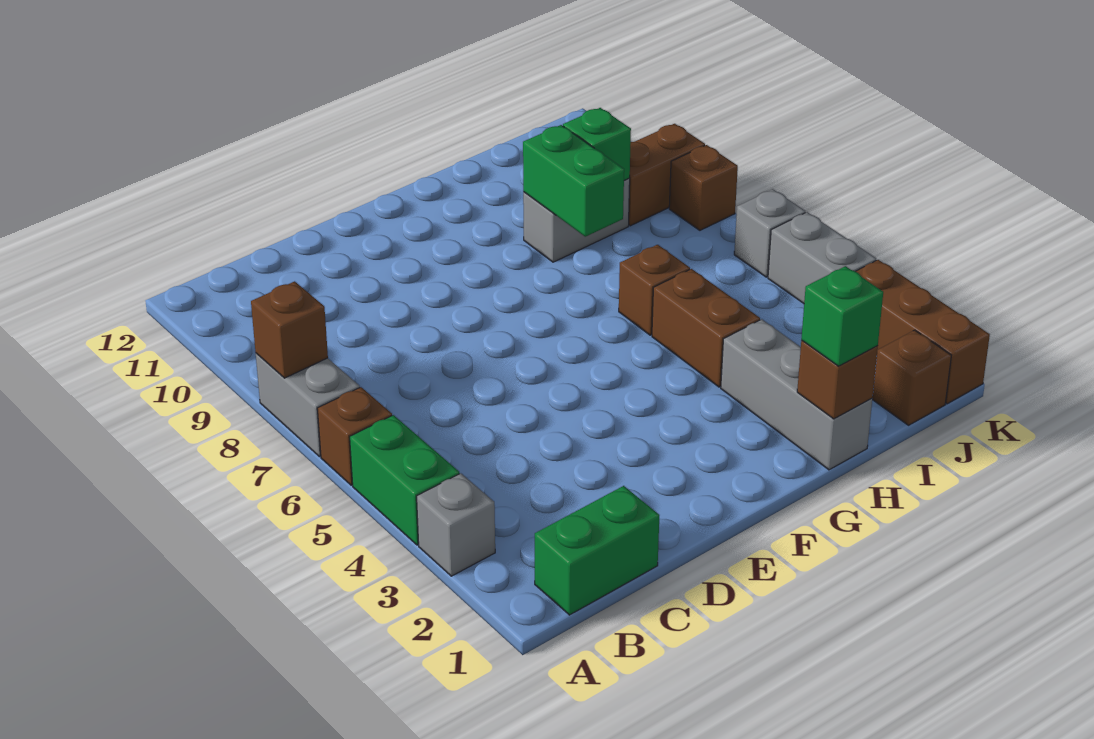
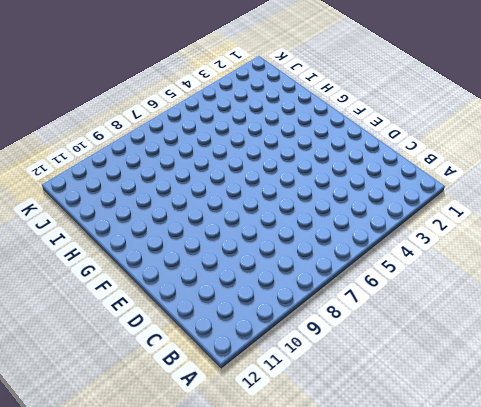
none -> grey 1x1 brick [417,473,495,576]
none -> green 1x2 brick [350,415,459,545]
none -> brown 1x1 brick [317,387,392,485]

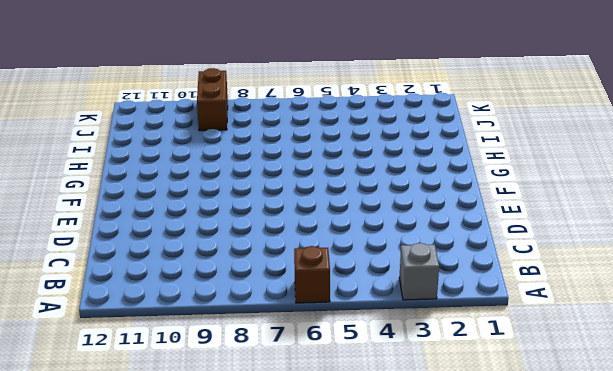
none -> green 1x2 brick [350,415,459,545]
none -> grey 1x2 brick [256,353,360,457]
none -> green 1x2 brick [535,486,659,615]

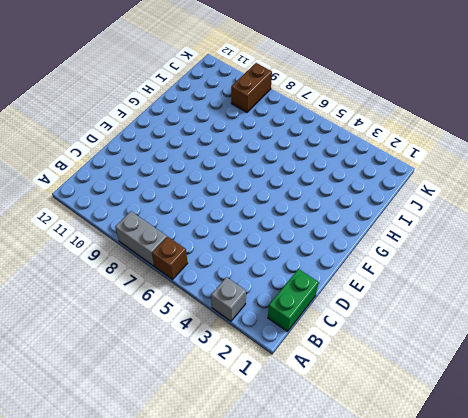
none -> green 1x2 brick [350,415,459,545]
none -> grey 1x3 brick [721,319,872,470]
none -> brown 1x2 brick [652,269,760,387]

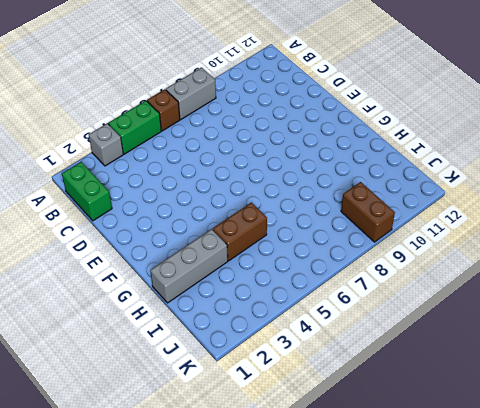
none -> brown 1x1 brick [619,245,690,335]
none -> grey 1x2 brick [523,179,630,262]
none -> brown 1x1 brick [872,330,951,425]

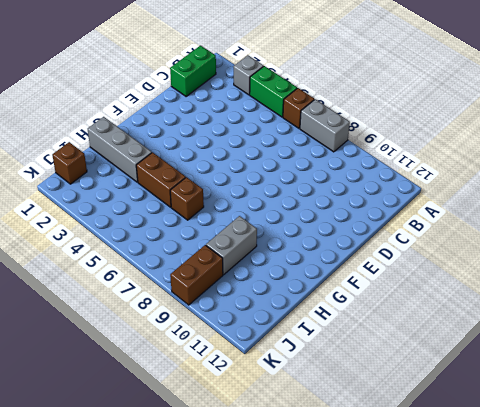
none -> brown 1x3 brick [856,260,990,404]
none -> grey 1x2 brick [768,212,876,303]
none -> grey 1x1 brick [734,189,805,277]

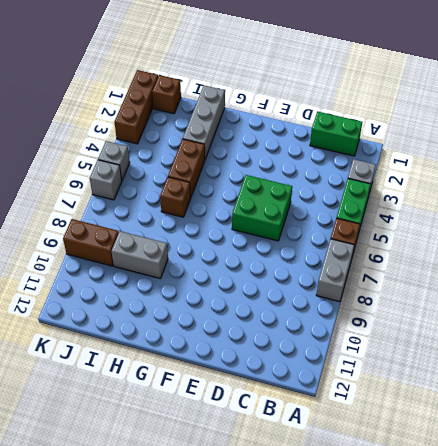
green 2x2 brick [232,175,292,241] -> none
grey 1x1 brick [98,141,130,180] -> grey 1x2 brick [768,212,876,303]
none -> brown 1x1 brick [669,145,738,230]
none -> brown 1x1 brick [251,281,328,378]
none -> brown 1x1 brick [797,341,878,419]

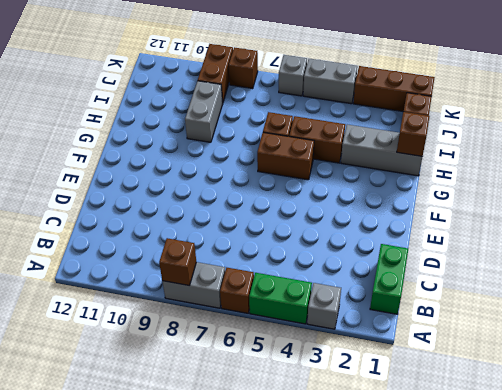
brown 1x2 brick [257,132,314,180] -> none
none -> green 1x2 brick [523,125,624,237]
none -> green 1x1 brick [563,108,631,180]
none -> green 1x1 brick [801,266,883,366]

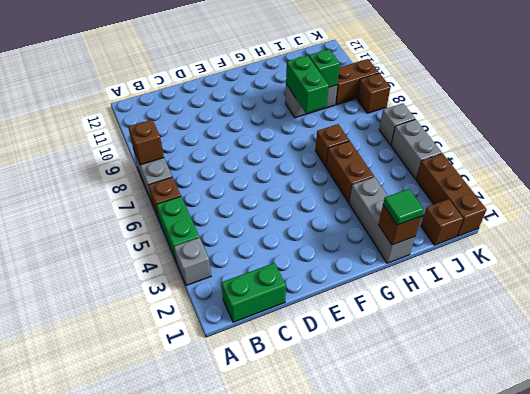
green 1x1 tile [383,189,424,225] -> green 1x1 brick [801,266,883,366]

